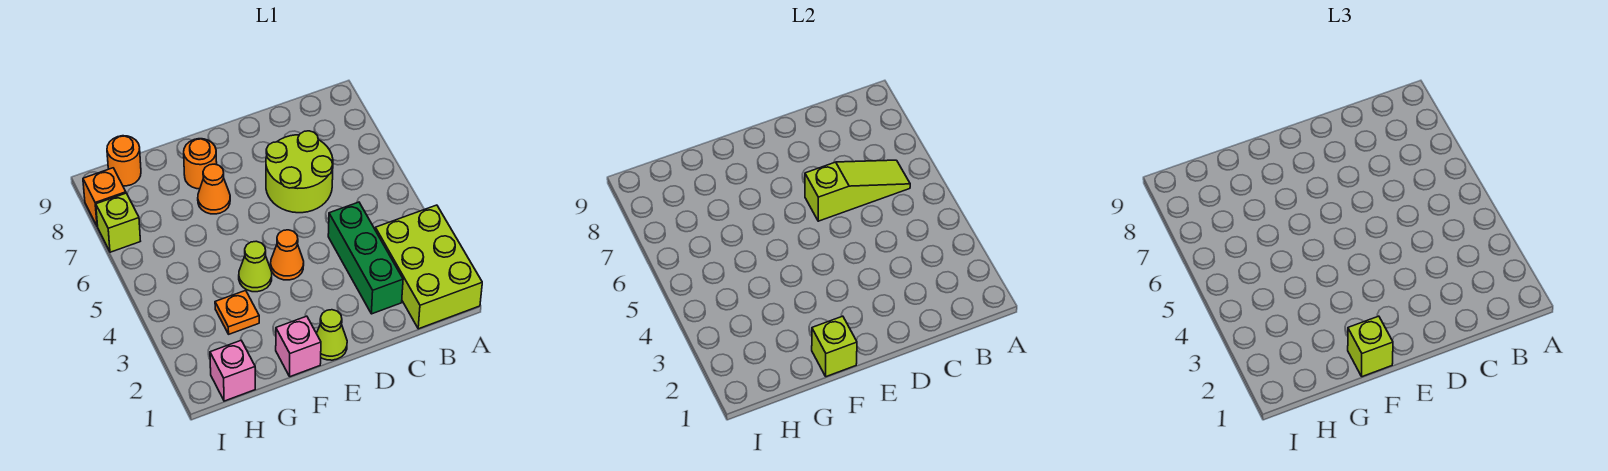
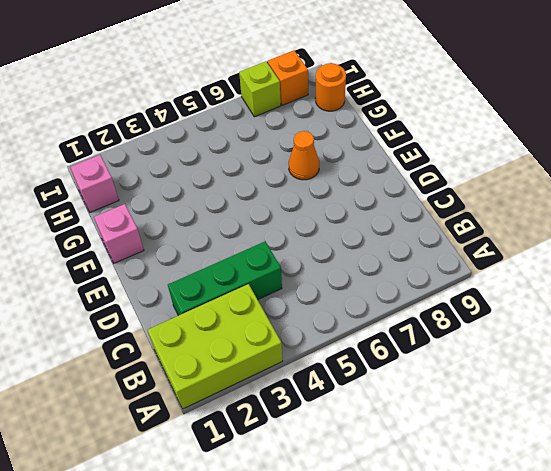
none -> lime 2x2 round brick [266,131,333,213]
none -> lime 1x1 cone [316,310,347,360]
none -> orange 1x1 cone [271,230,304,280]

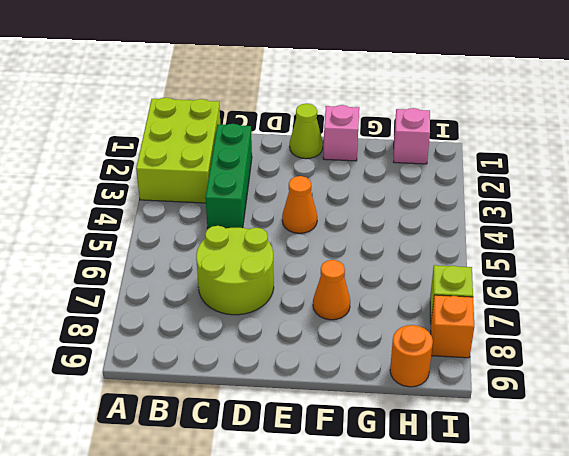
none -> lime 1x1 cone [239,241,272,292]
none -> orange 1x1 round brick [184,139,217,189]
none -> orange 1x1 plate [215,290,259,334]

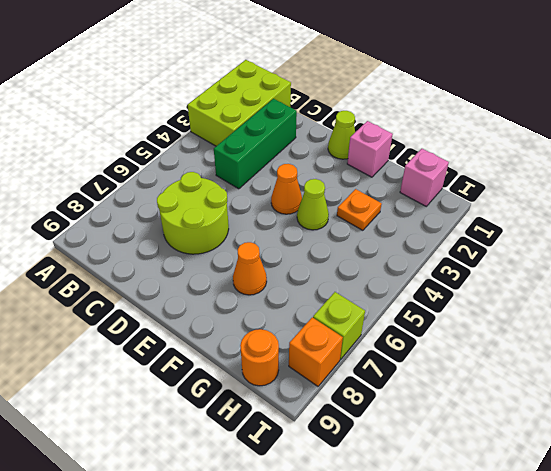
none -> orange 1x1 round brick [184,139,217,189]
none -> lime 1x3 slope [805,160,910,221]
none -> lime 1x1 brick [812,316,857,377]

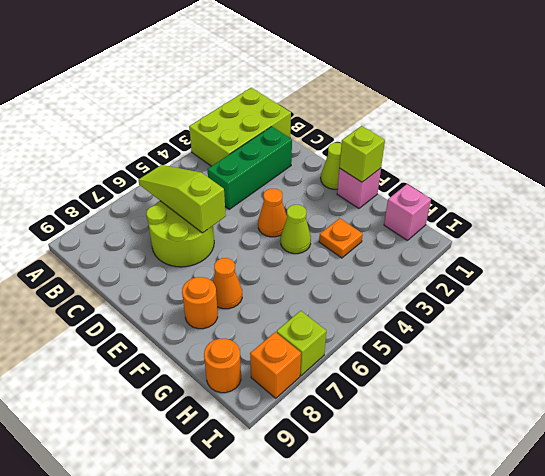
none -> lime 1x1 brick [1348,316,1393,377]

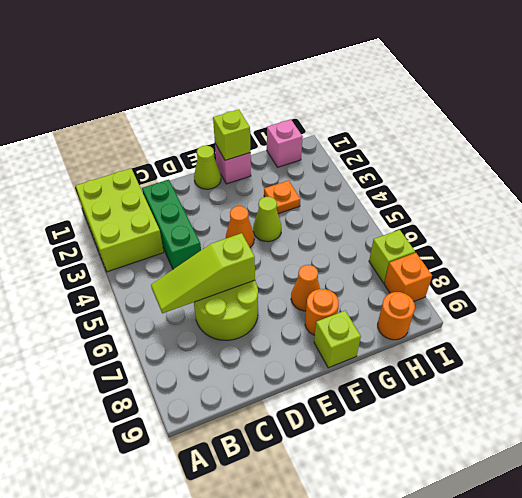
lime 1x1 brick [314,311,361,368] -> lime 1x1 brick moved to [1348,316,1393,377]

